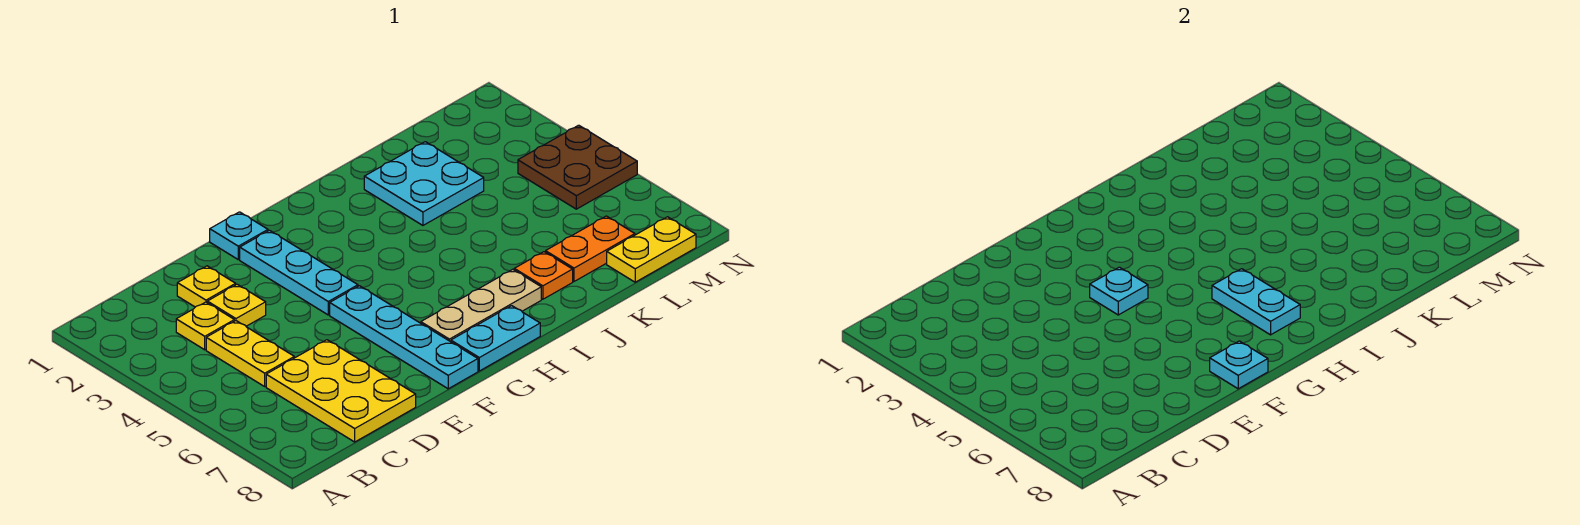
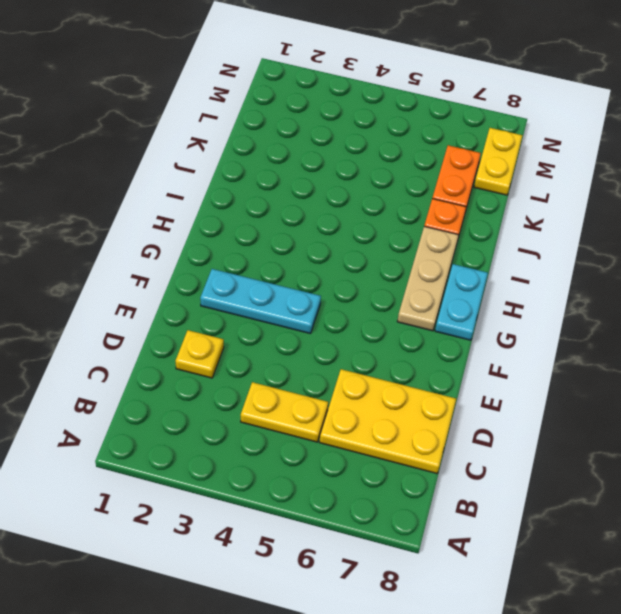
none -> yellow 1x1 plate [176,302,234,350]
none -> yellow 1x1 plate [207,284,266,326]
none -> cyan 1x1 plate [210,212,268,260]

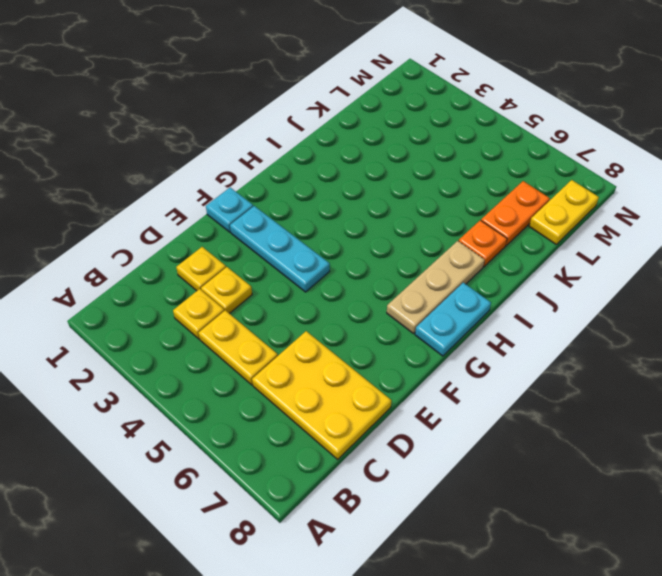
none -> cyan 1x4 plate [330,286,478,389]
none -> cyan 2x2 plate [364,142,484,225]
none -> brown 2x2 plate [518,125,637,209]

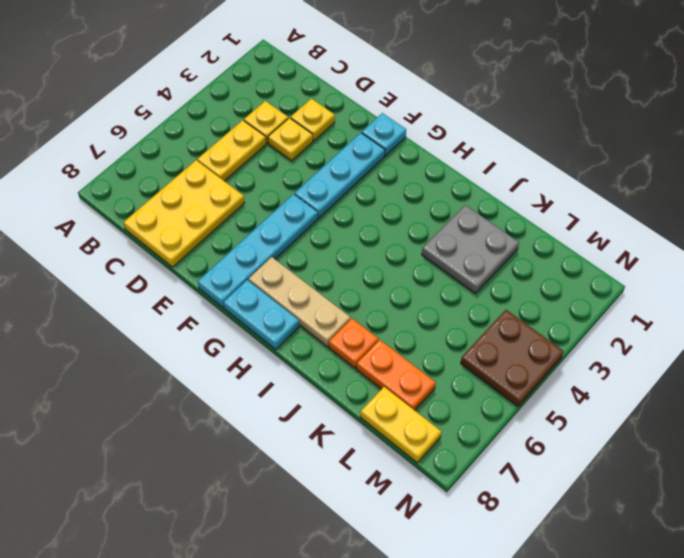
grey 2x2 plate [422,205,519,293] -> cyan 2x2 plate [364,142,484,225]
none -> cyan 1x1 plate [1090,267,1148,315]
none -> cyan 1x1 plate [1210,341,1268,389]
none -> cyan 1x2 plate [1212,269,1300,335]

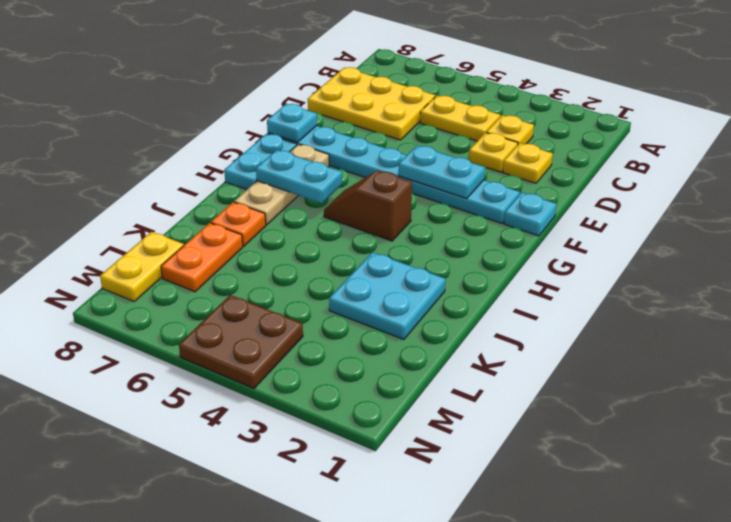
cyan 1x2 plate [399,145,485,198] -> cyan 1x1 plate [1090,267,1148,315]
brown 1x2 slope [324,170,412,241] -> none

